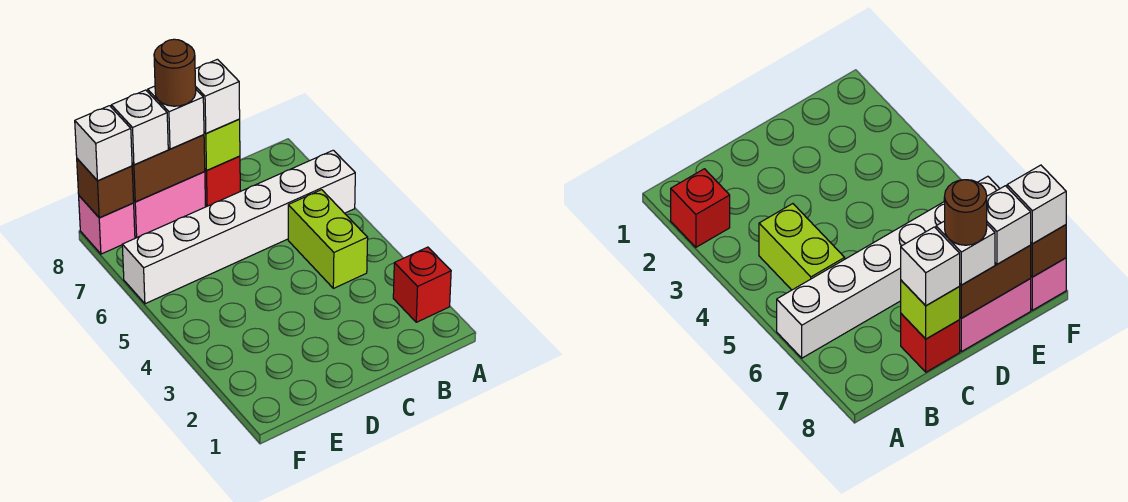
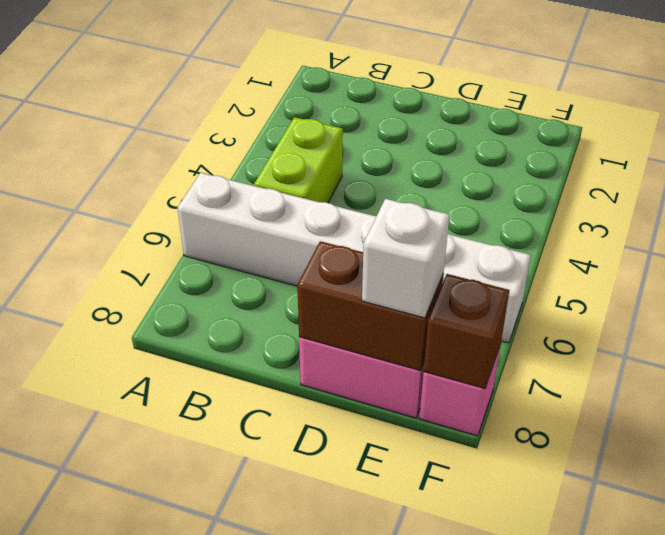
none -> red 1x1 brick [393,247,451,322]
none -> red 1x1 brick [205,156,240,206]
none -> lime 1x1 brick [204,119,240,170]

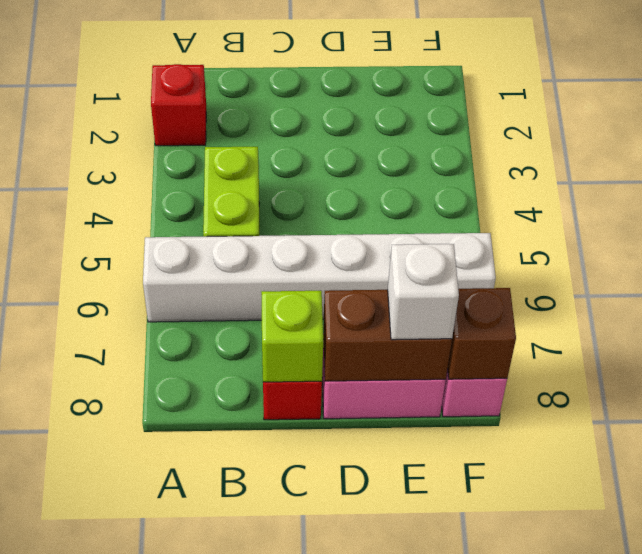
none -> white 1x1 brick [195,59,240,133]
none -> white 1x1 brick [148,86,204,149]
none -> white 1x1 brick [75,106,132,181]

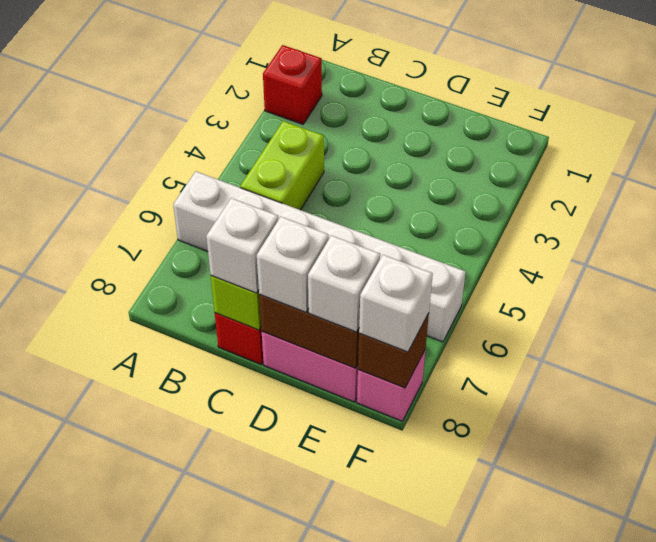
none -> brown 1x1 round brick [154,39,196,106]

